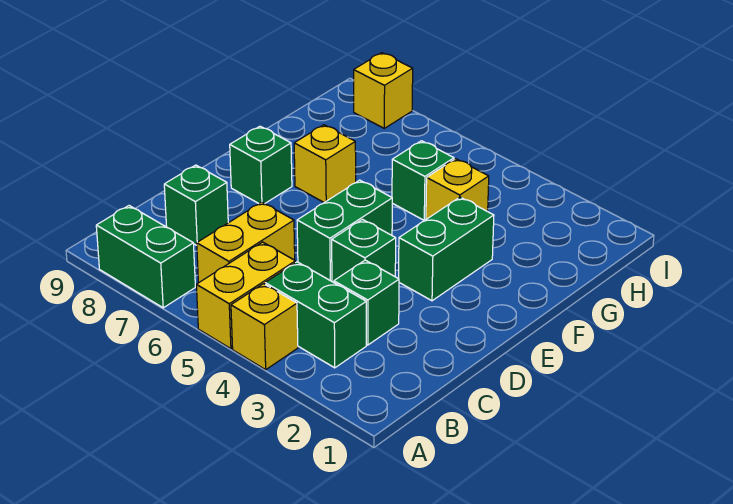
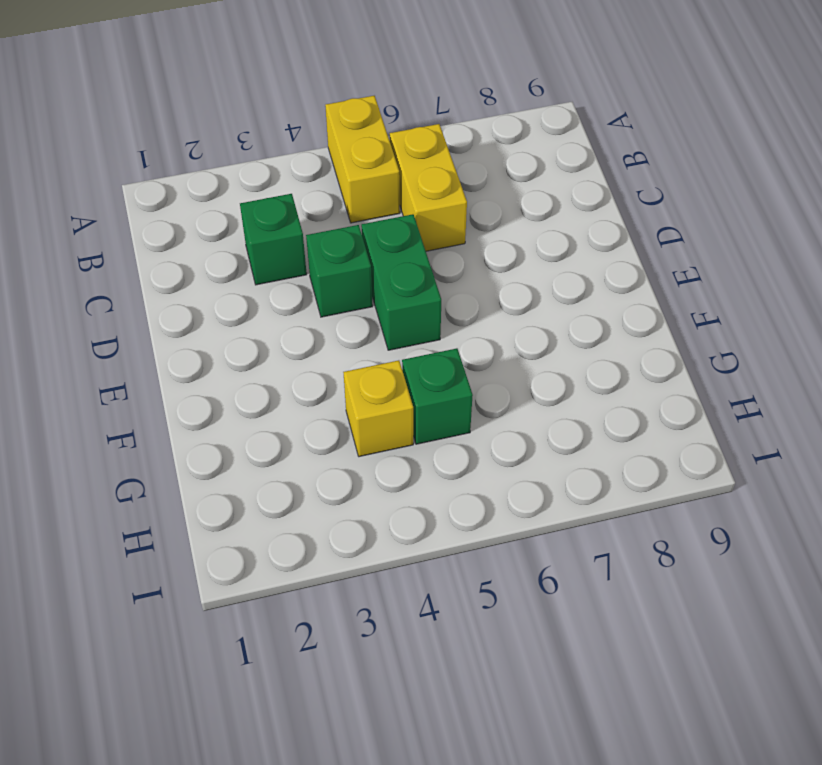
none -> yellow 1x1 brick [231,284,298,370]
none -> green 1x2 brick [96,206,195,308]
none -> green 1x2 brick [265,262,366,368]

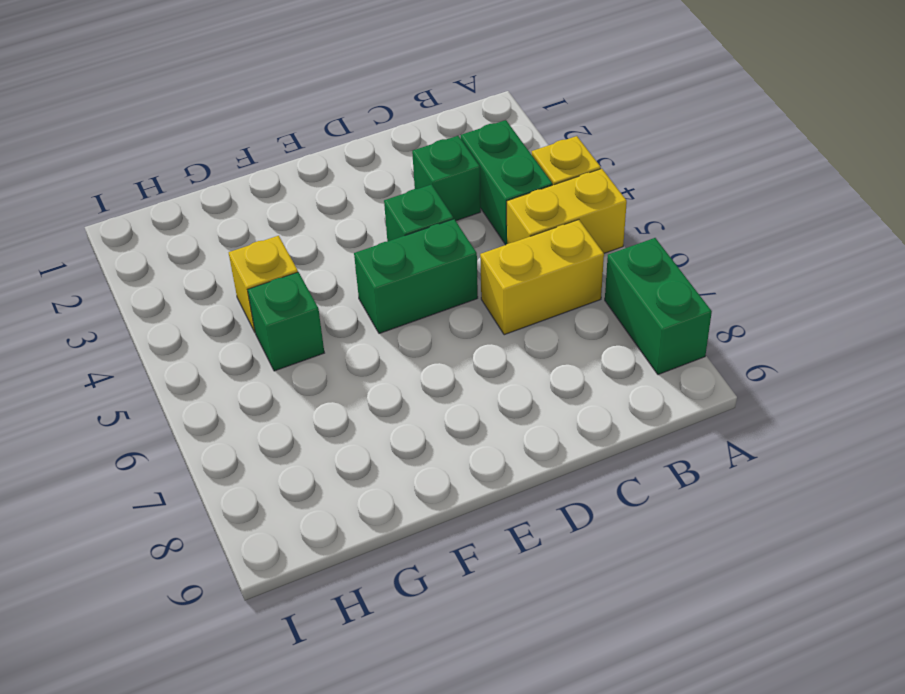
none -> green 1x1 brick [164,165,228,245]
none -> green 1x2 brick [399,197,494,301]
none -> green 1x1 brick [230,126,292,204]

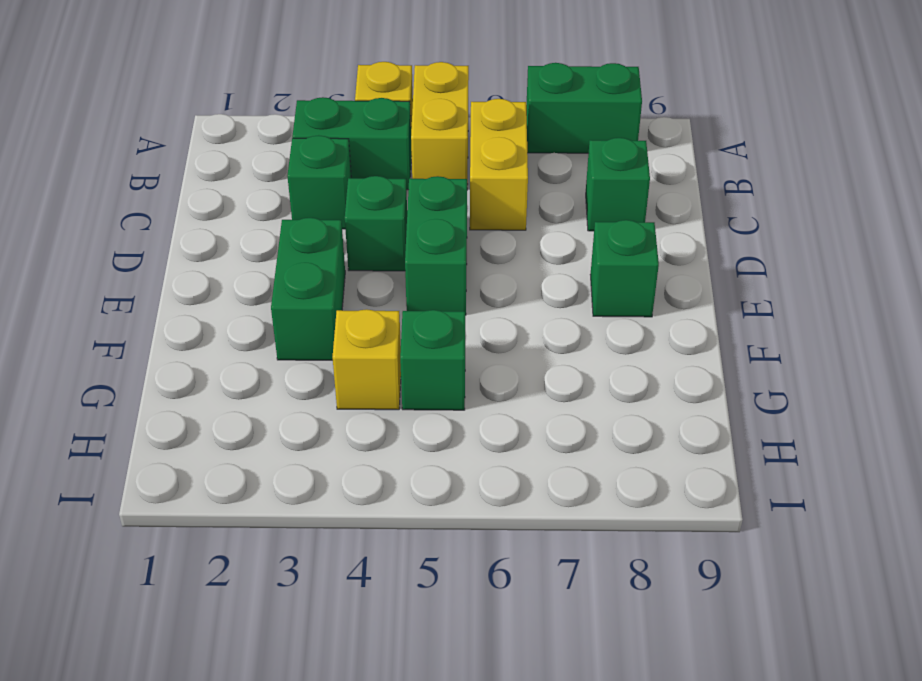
none -> yellow 1x1 brick [294,125,356,203]
none -> yellow 1x1 brick [354,53,413,128]

